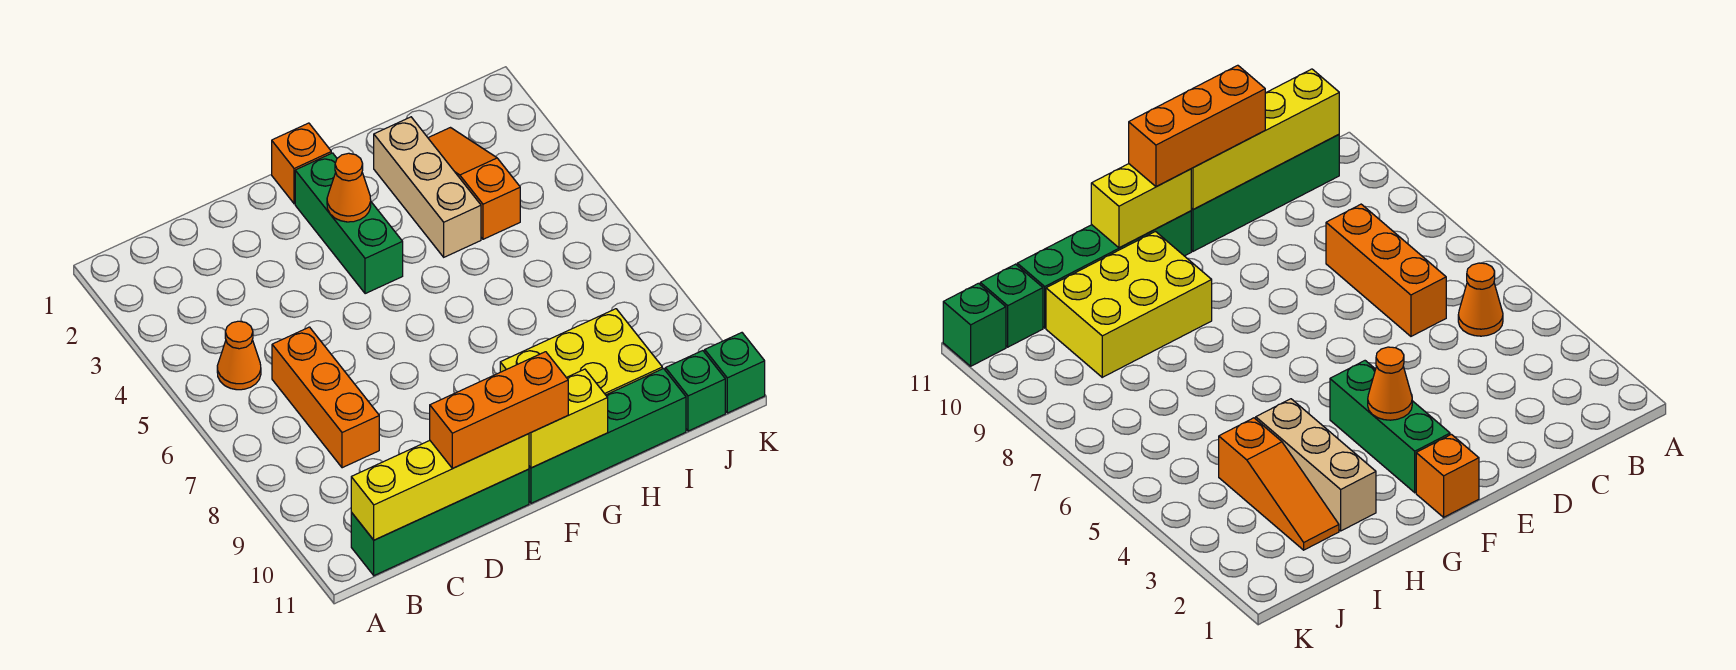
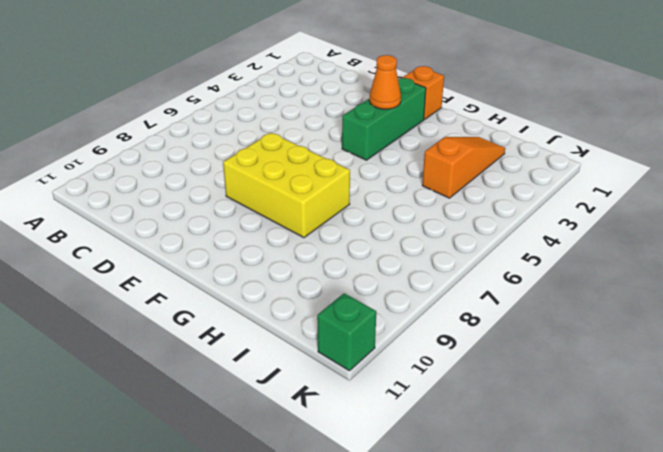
yellow 2x3 brick [223,133,350,238] -> yellow 2x3 brick moved to [500,309,662,395]
none -> orange 1x1 cone [217,321,261,390]
none -> green 1x4 brick [351,469,529,576]
none -> orange 1x3 brick [272,327,379,468]

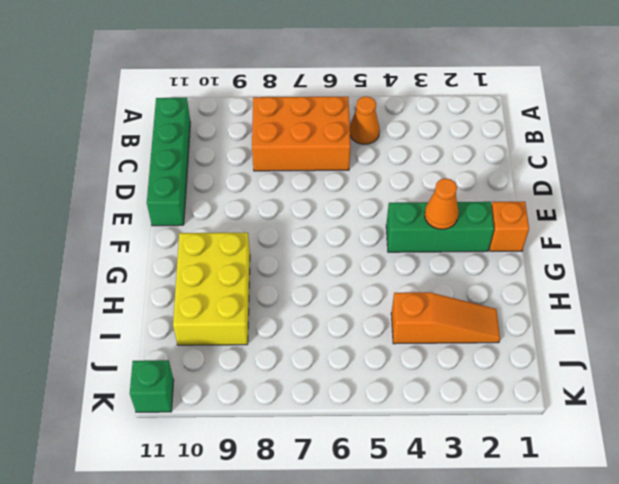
orange 2x3 brick [252,97,350,171] -> orange 1x3 brick [272,327,379,468]
none -> green 1x4 brick [529,369,686,503]
none -> tan 1x3 brick [374,117,481,257]
none -> green 1x1 brick [665,351,725,431]

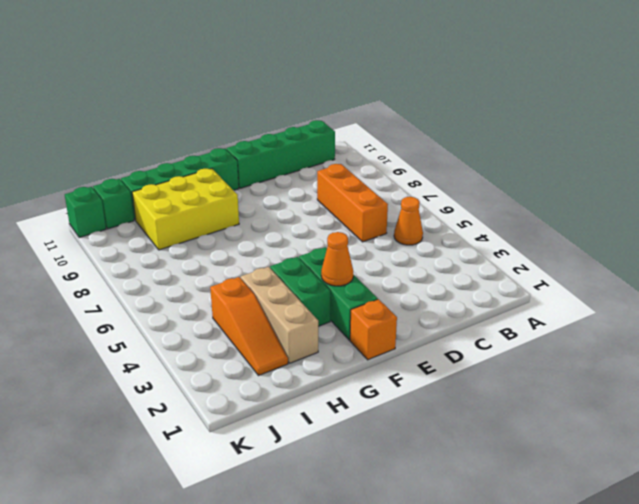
green 1x2 brick [270,257,330,326] -> none
none -> yellow 1x4 brick [351,434,529,540]
none -> yellow 1x2 brick [529,369,608,468]
none -> orange 1x3 brick [430,352,568,468]

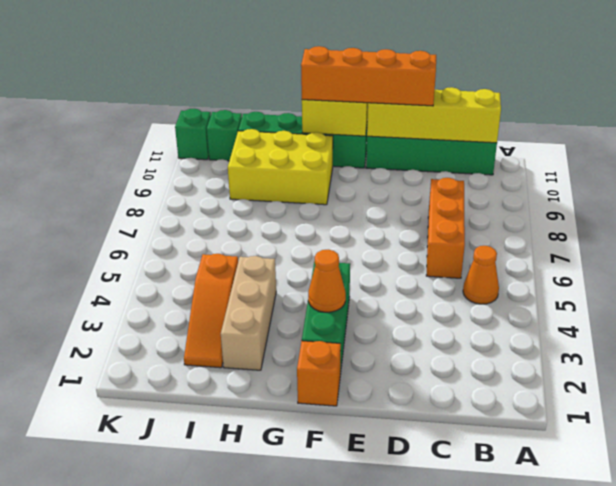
orange 1x4 brick [301,46,436,106] -> orange 1x3 brick [430,352,568,468]

